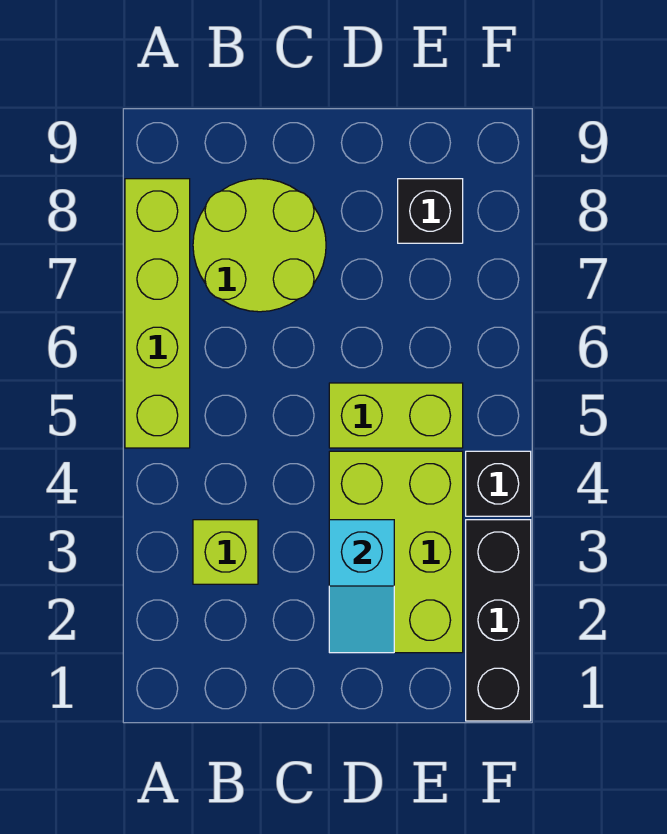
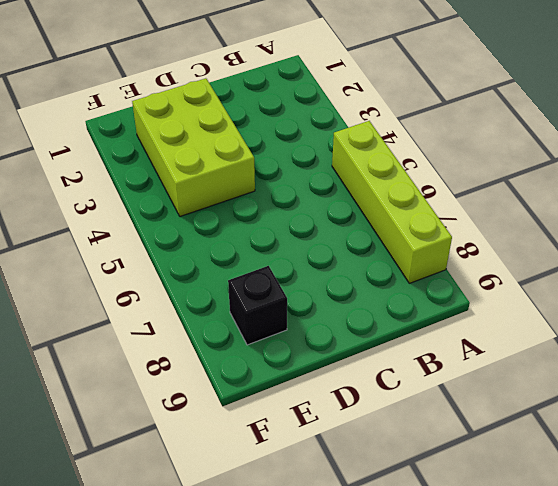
none -> lime 1x1 brick [193,520,258,584]
none -> lime 2x2 round brick [193,179,326,312]

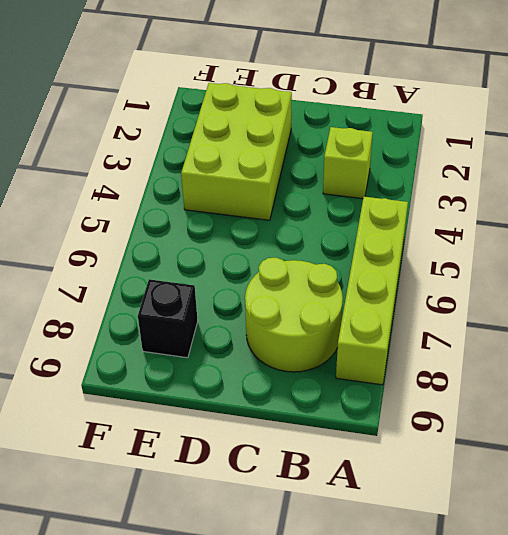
none -> lime 1x2 brick [329,383,463,448]
none -> black 1x3 brick [466,520,531,721]

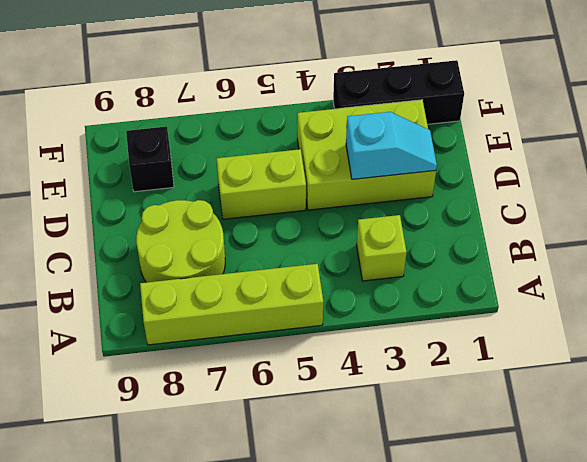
lime 1x2 brick [217,149,306,219] -> lime 1x2 brick turned to [329,383,463,448]
none -> black 1x1 brick [466,451,531,516]

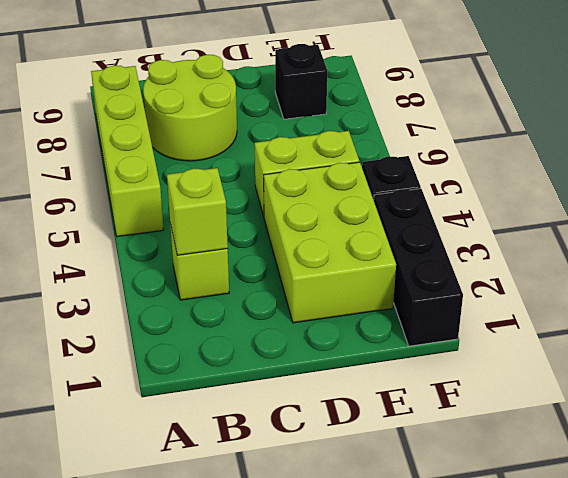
lime 1x1 brick [167,168,228,255] -> none
none -> cyan 1x2 slope [329,520,394,653]

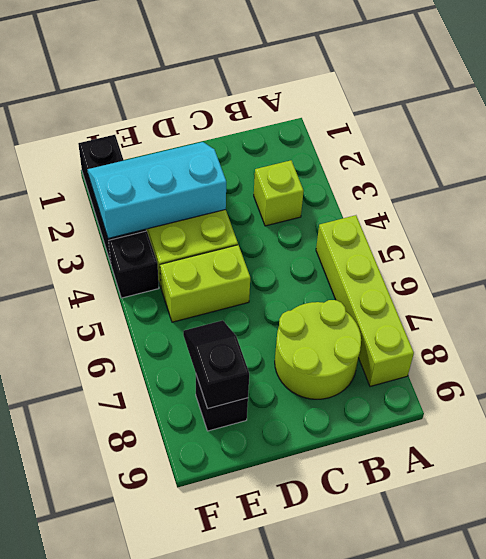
cyan 2x3 slope [88,142,226,239] -> cyan 1x2 slope [329,520,394,653]
black 1x2 slope [183,320,249,409] -> none

